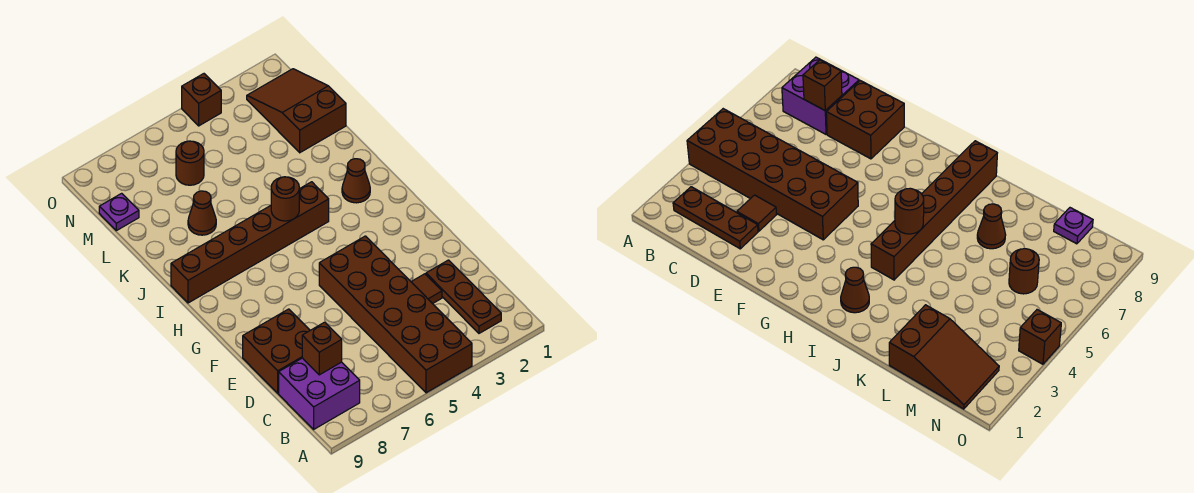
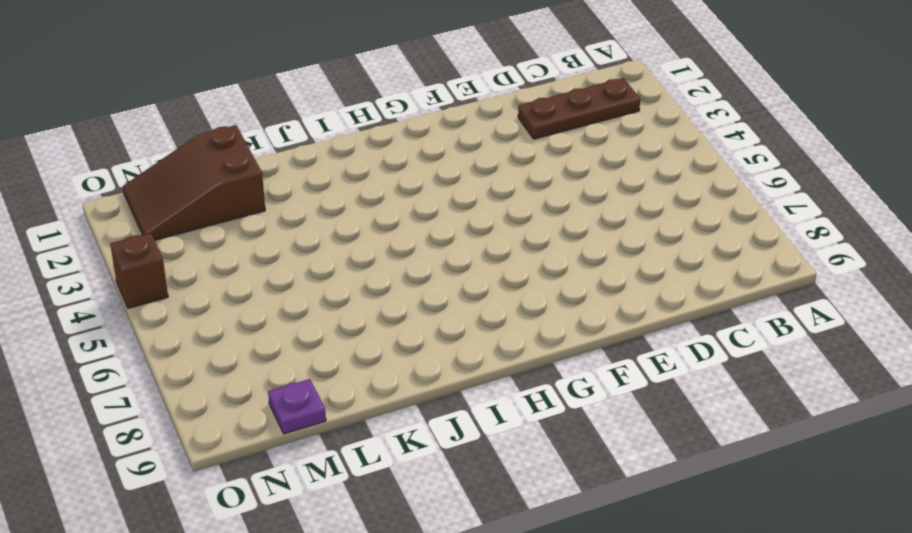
none -> brown 2x6 brick [319,236,472,393]
none -> purple 2x2 brick [279,358,360,429]
none -> brown 1x1 tile [411,274,442,304]

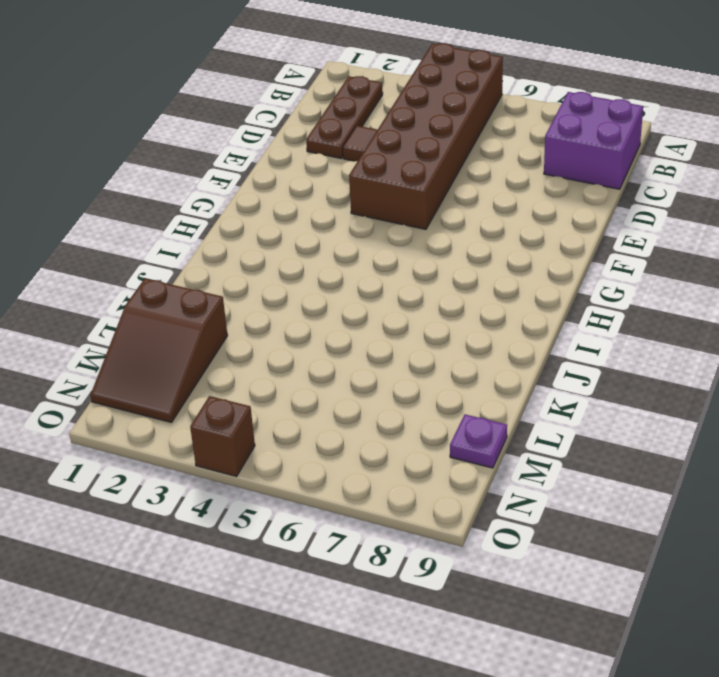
none -> brown 2x2 brick [243,309,310,393]
none -> brown 1x1 cone [342,159,370,203]
none -> brown 1x6 brick [171,182,329,303]

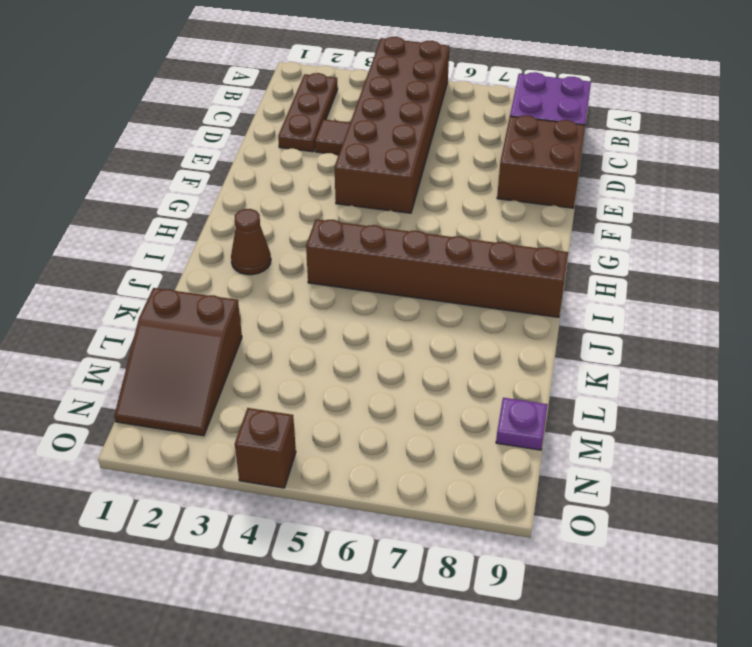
none -> brown 1x1 cone [188,191,216,235]
none -> brown 1x1 round brick [176,141,204,185]
none -> brown 1x1 brick [302,322,342,375]

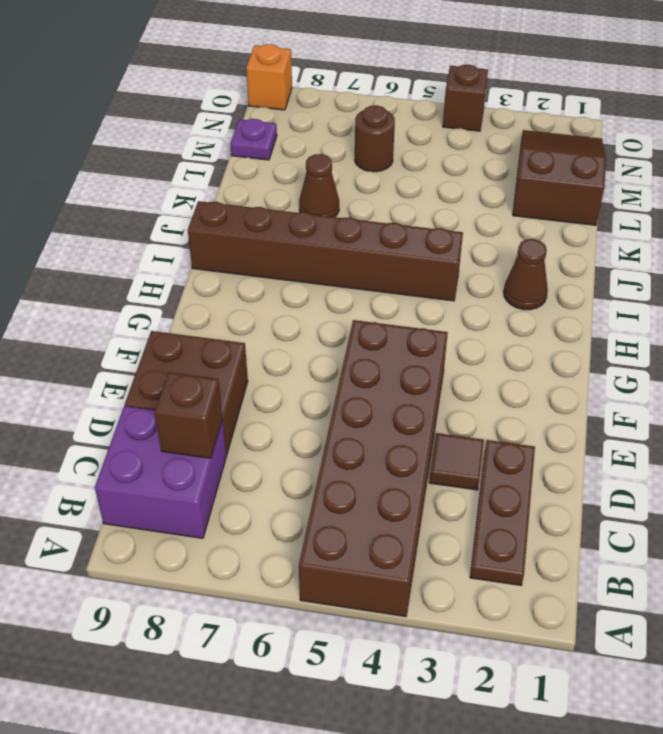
orange 1x1 brick [246,44,292,110] -> none
none -> brown 1x1 round brick [271,177,299,221]

